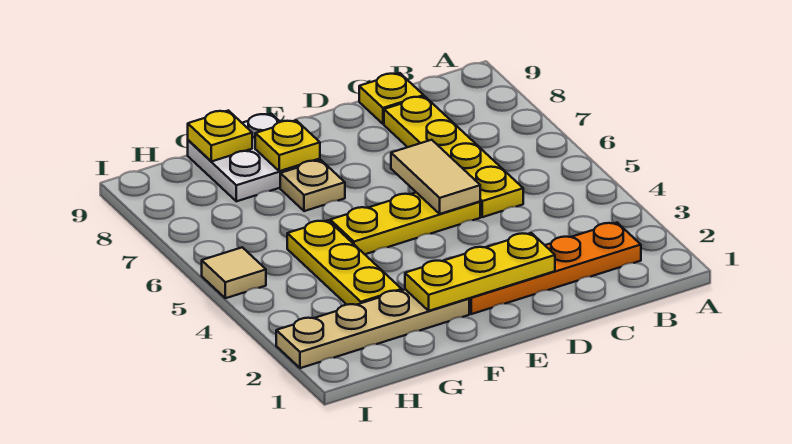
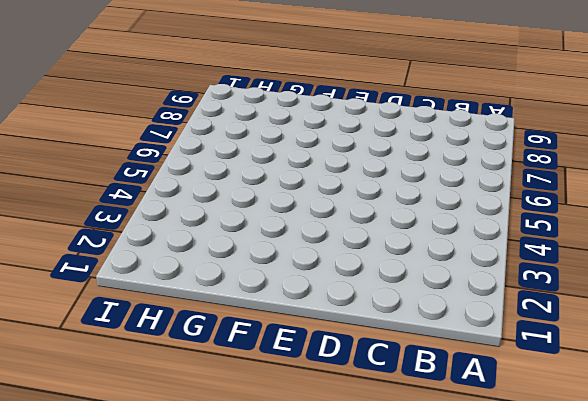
none -> orange 1x4 plate [469,223,641,314]
none -> yellow 1x4 plate [384,96,523,217]
none -> yellow 1x1 plate [359,73,424,124]

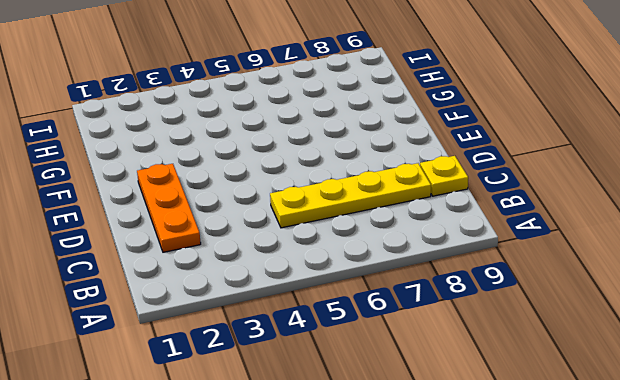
orange 1x3 plate [137,164,201,252] -> orange 1x4 plate [469,223,641,314]
none -> yellow 1x3 plate [330,193,480,254]
none -> tan 1x4 plate [276,289,469,368]
none -> tan 1x1 plate [280,160,345,211]

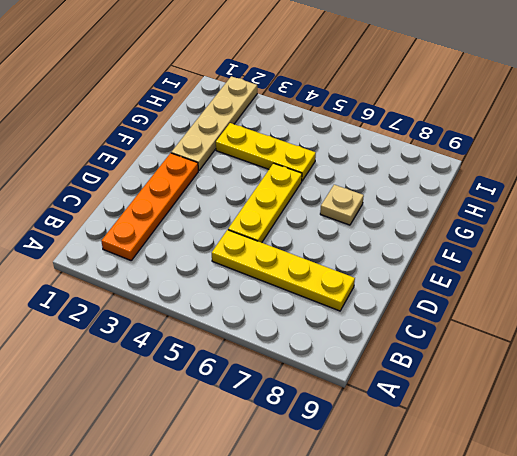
none -> yellow 1x1 plate [359,73,424,124]
none -> white 2x2 plate [188,114,320,201]
none -> tan 1x1 tile [202,247,266,298]

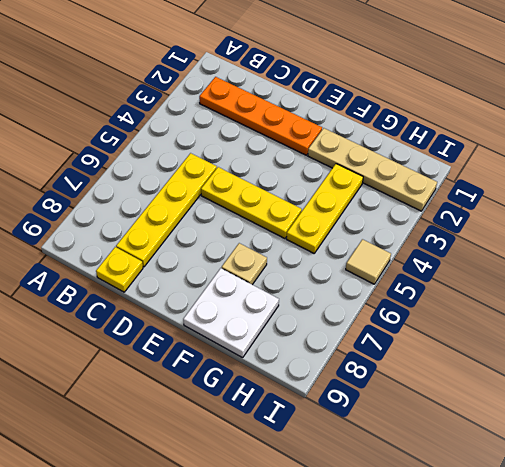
none -> yellow 1x3 plate [405,233,555,311]
none -> tan 1x2 tile [391,140,480,214]
none -> yellow 1x1 plate [255,120,320,171]

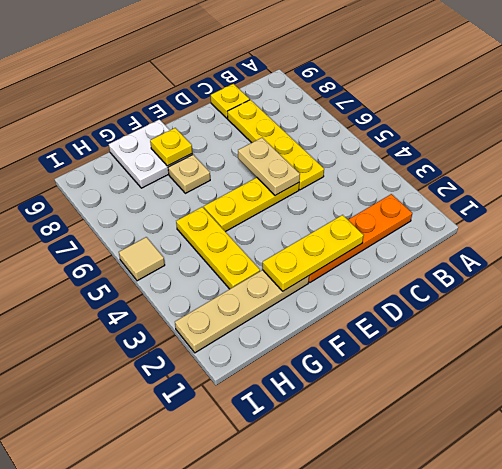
tan 1x2 plate [238,138,300,195] -> tan 1x2 tile [391,140,480,214]
none -> yellow 1x1 plate [188,111,252,161]

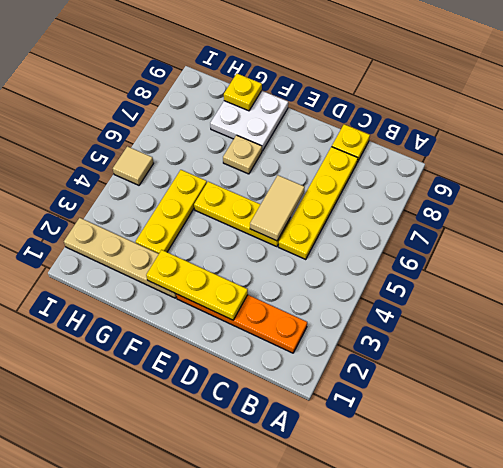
none -> yellow 1x1 plate [255,120,320,171]

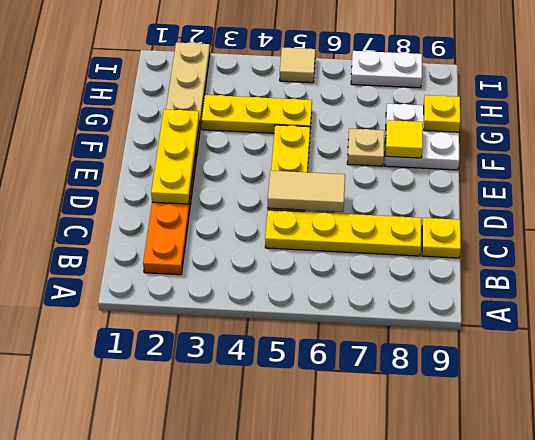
yellow 1x1 tile [386,120,423,158] -> yellow 1x1 plate [255,120,320,171]
white 1x2 plate [351,50,422,88] -> none

